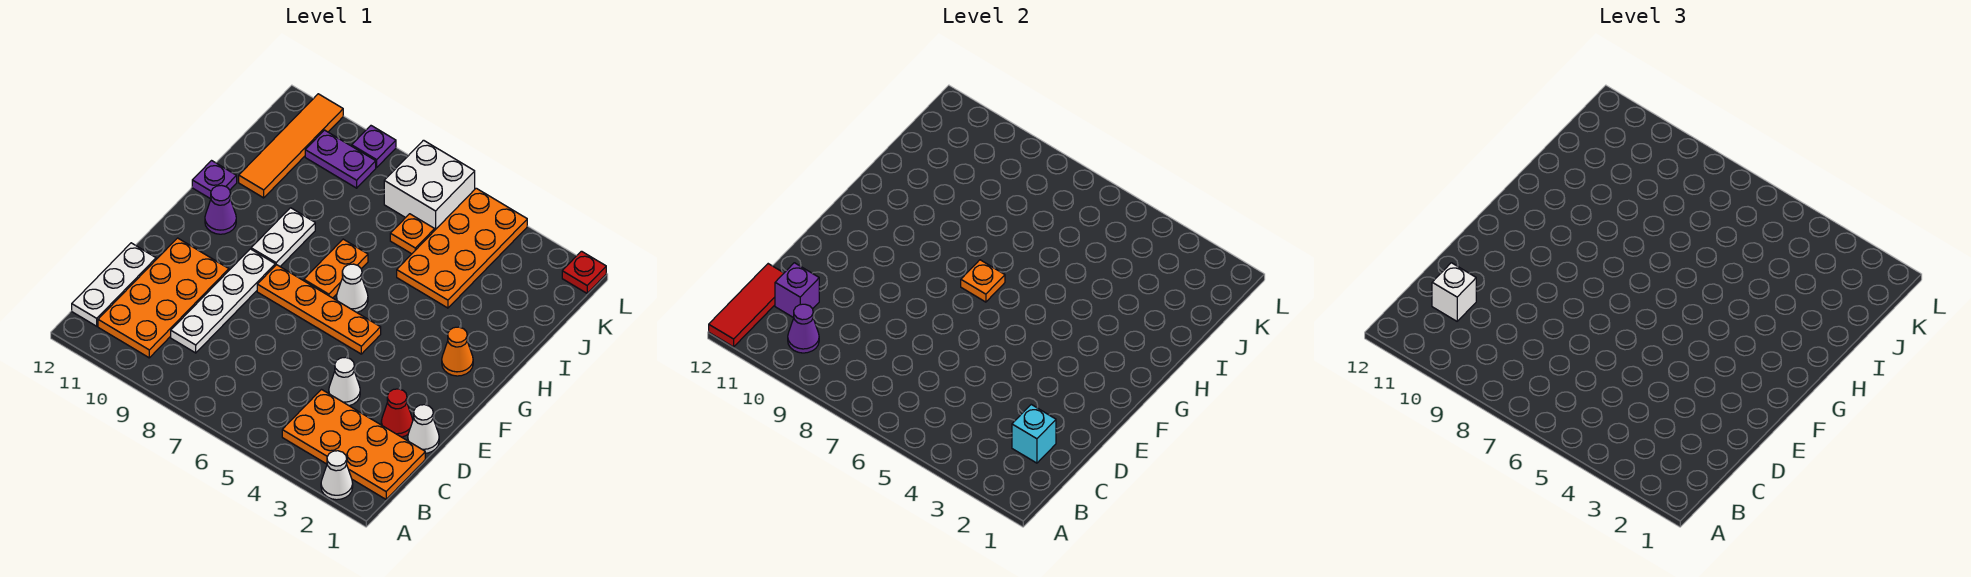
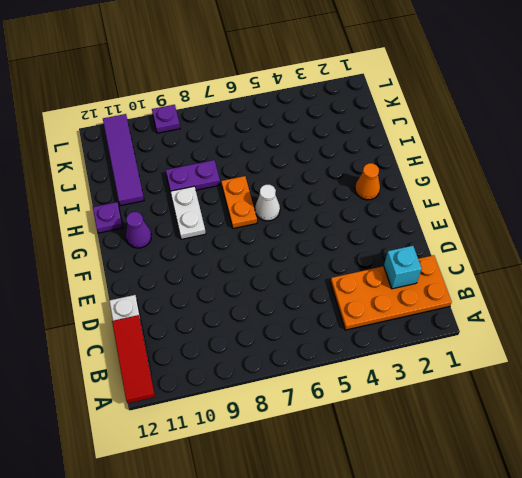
purple 1x2 plate [166,160,220,191] -> purple 1x2 plate moved to [305,130,376,188]
purple 1x4 tile [103,114,144,206] -> orange 1x4 tile [239,94,343,198]
none -> white 1x1 cone [321,451,353,500]
none -> orange 2x4 plate [98,238,229,358]
none -> white 1x4 plate [171,249,275,353]

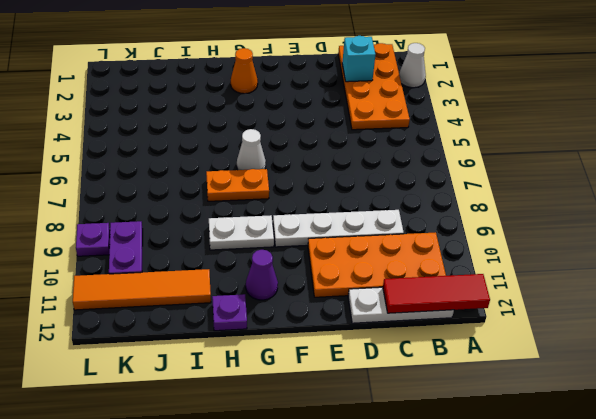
none -> white 1x1 cone [408,405,439,453]
none -> red 1x1 cone [381,389,413,437]
none -> white 1x1 cone [329,357,360,406]

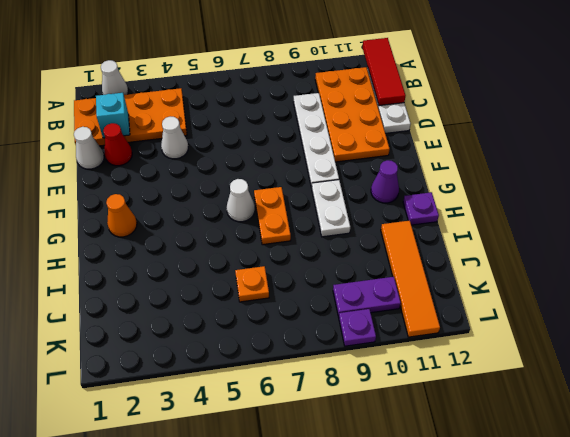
none -> orange 1x4 plate [257,265,381,354]
none -> orange 2x4 plate [397,188,527,308]
none -> white 2x2 brick [384,140,475,230]

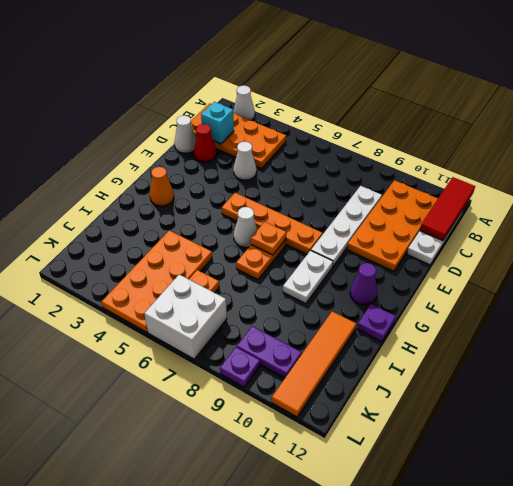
none -> red 1x1 plate [562,251,606,293]
none -> purple 1x1 cone [788,304,819,353]
none -> purple 1x1 brick [775,263,819,318]

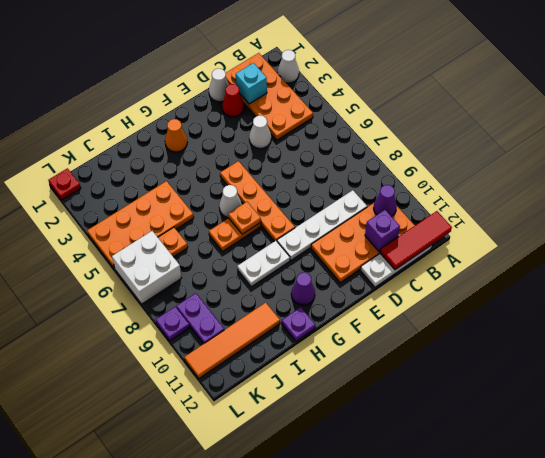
none -> white 1x1 brick [1432,263,1476,321]

